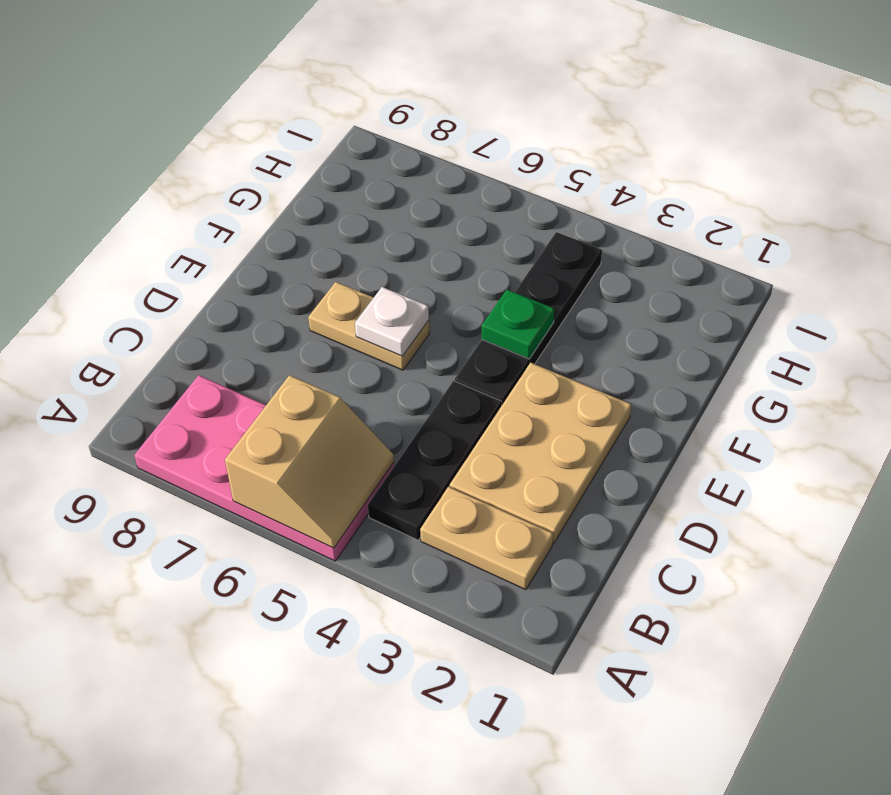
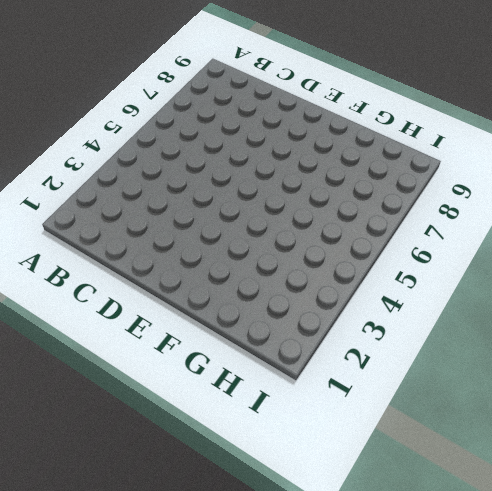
none -> pink 2x4 plate [134,375,394,561]
none -> tan 1x2 plate [420,487,553,590]

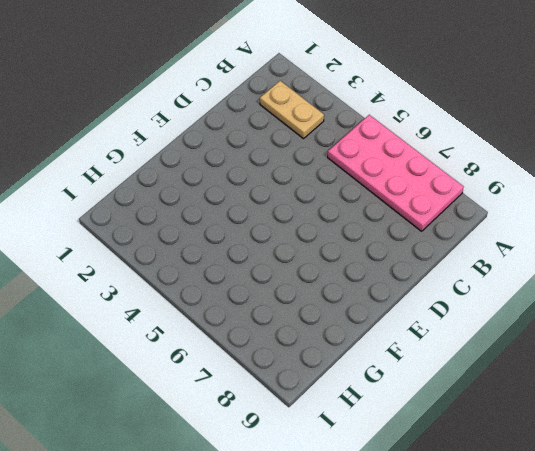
none -> black 1x3 plate [368,381,502,540]
none -> tan 2x3 plate [450,363,631,544]

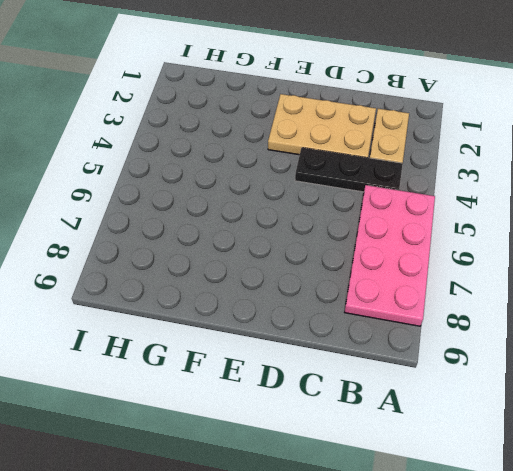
none -> black 1x4 plate [455,232,602,405]
none -> tan 1x2 plate [308,282,429,370]

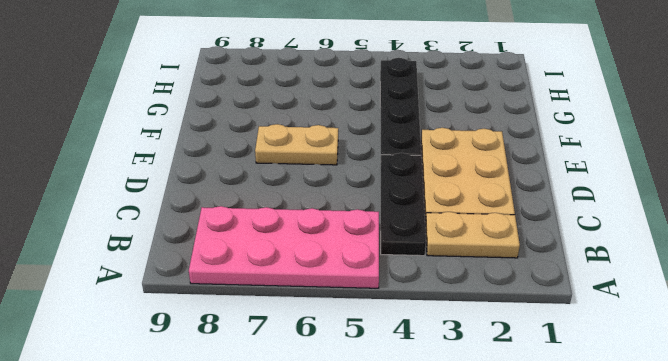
none -> tan 2x2 slope [225,375,394,548]
none -> white 1x1 plate [355,287,429,356]

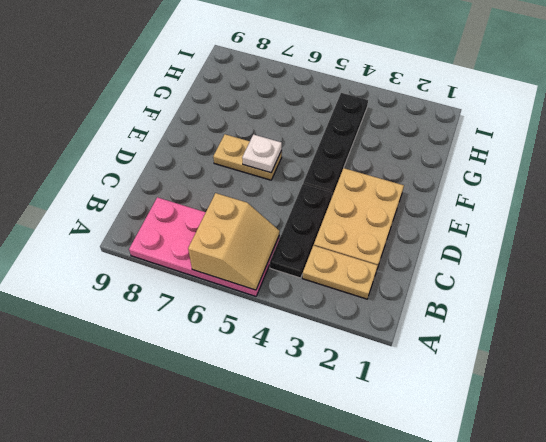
none -> green 1x1 plate [482,290,554,359]

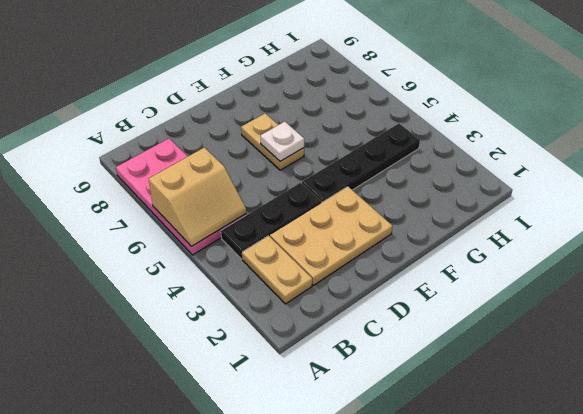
none -> green 1x1 plate [482,290,554,359]

